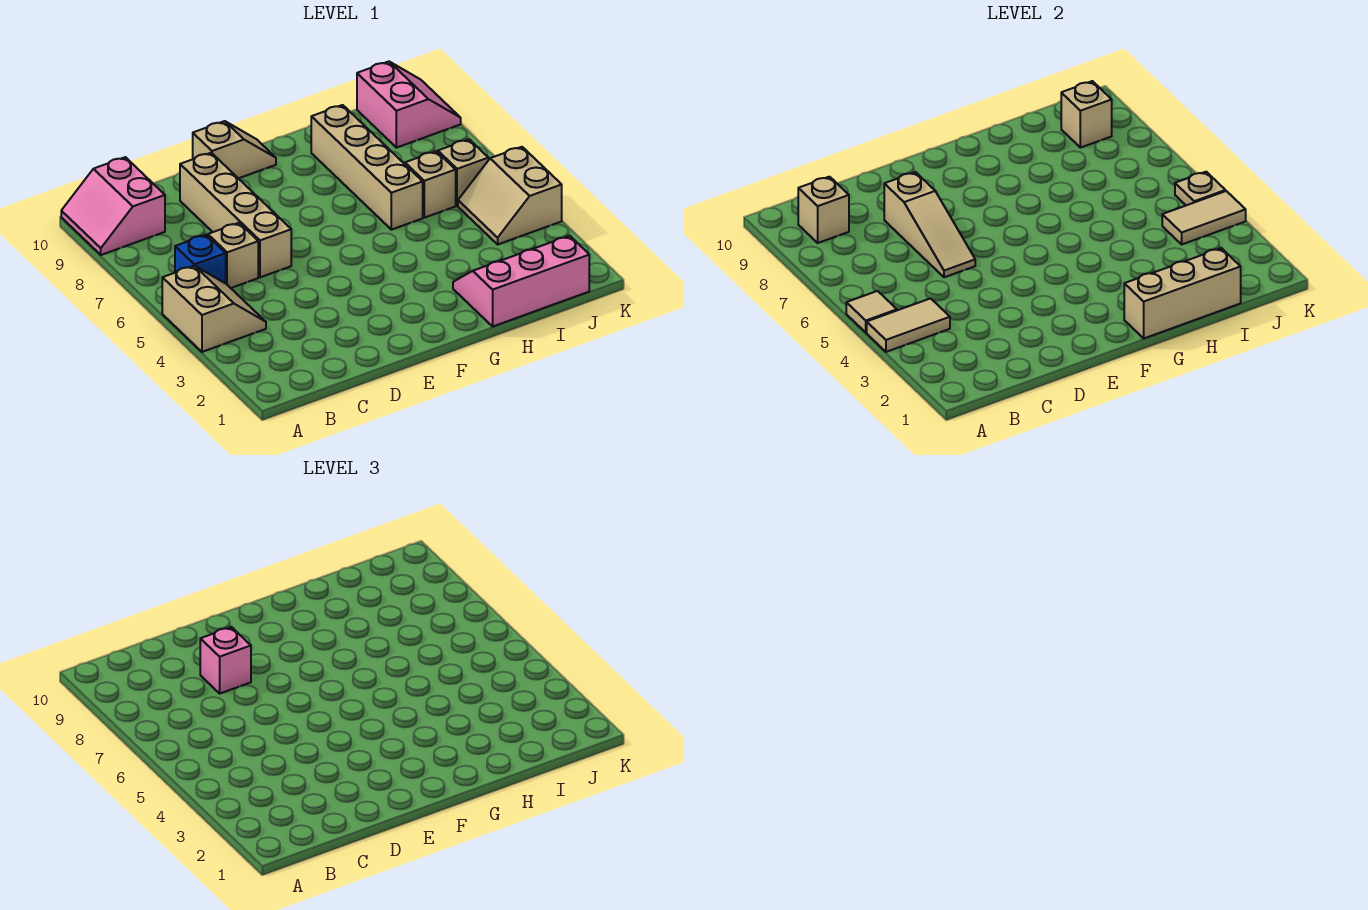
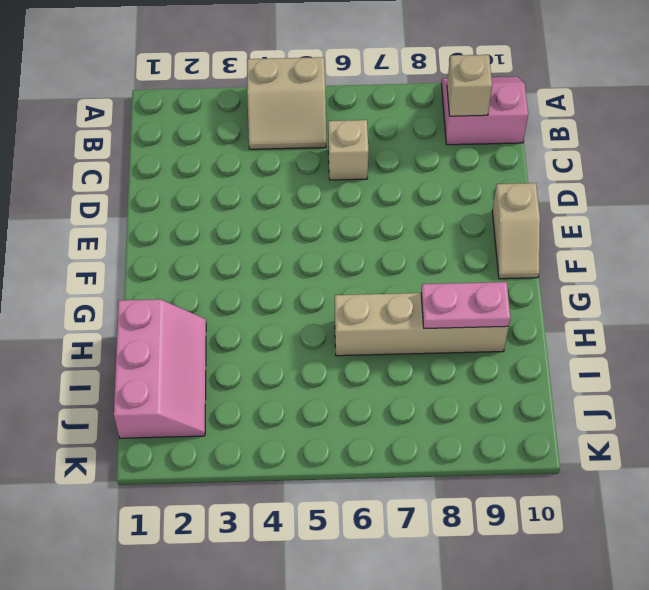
pink 1x2 plate [421,282,510,329] -> none
none -> blue 1x1 brick [175,235,226,283]
none -> tan 1x4 brick [180,153,291,277]
none -> tan 1x1 brick [405,151,456,218]

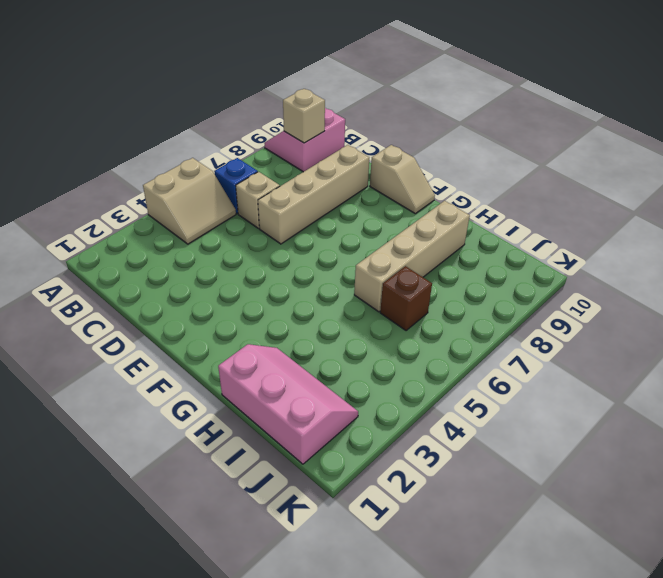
brown 1x1 brick [380,266,432,331] -> tan 1x1 brick [405,151,456,218]
none -> tan 2x2 slope [458,147,562,244]
none -> tan 1x1 brick [438,139,488,206]
none -> pink 2x2 slope [357,62,461,148]

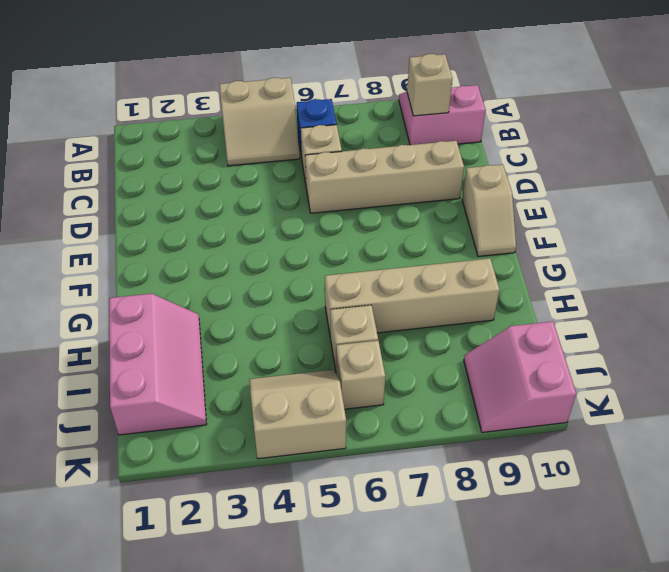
pink 2x2 slope [464,321,576,432] -> pink 2x2 slope turned to [357,62,461,148]
none -> tan 1x2 tile [867,298,950,352]
none -> tan 1x1 tile [846,291,897,332]
none -> tan 1x3 slope [884,172,975,277]

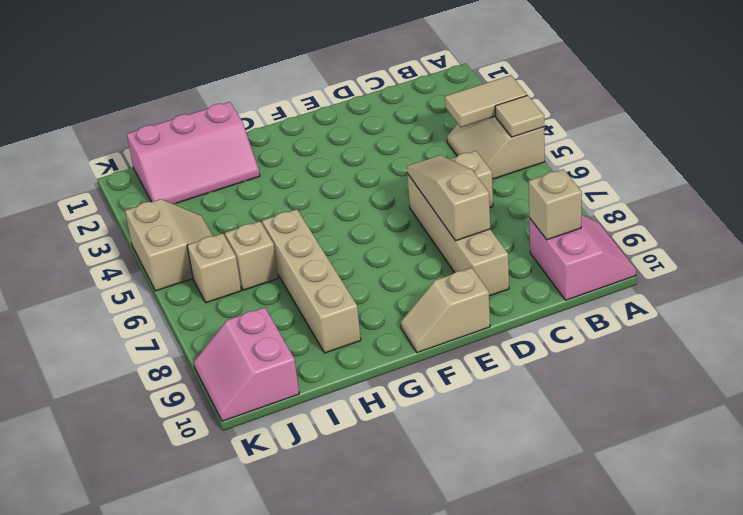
none -> blue 1x1 brick [175,235,226,283]
none -> tan 1x3 brick [1124,248,1241,338]
none -> tan 1x2 tile [1162,191,1246,244]

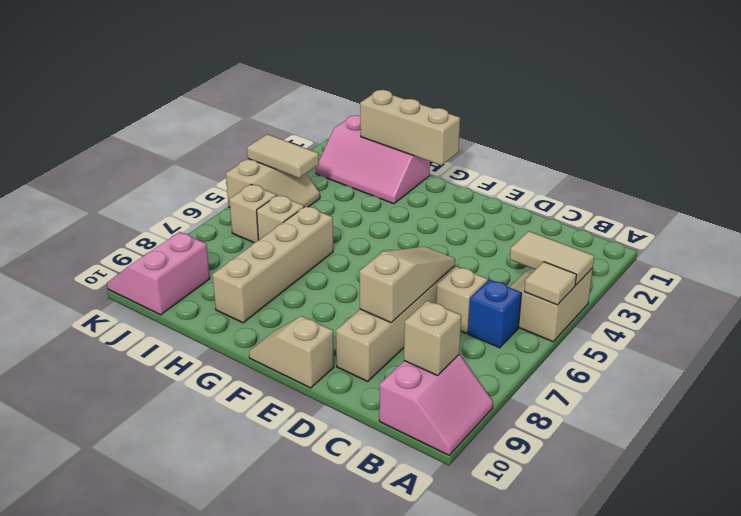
none -> tan 1x1 brick [1061,81,1112,148]
none -> tan 1x1 plate [1175,172,1225,205]
none -> pink 1x1 brick [200,627,251,693]

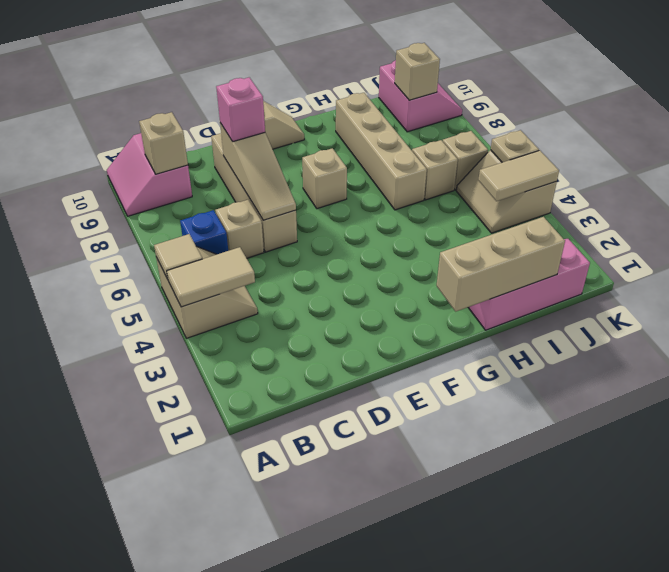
tan 1x1 brick [302,148,347,209] -> none

